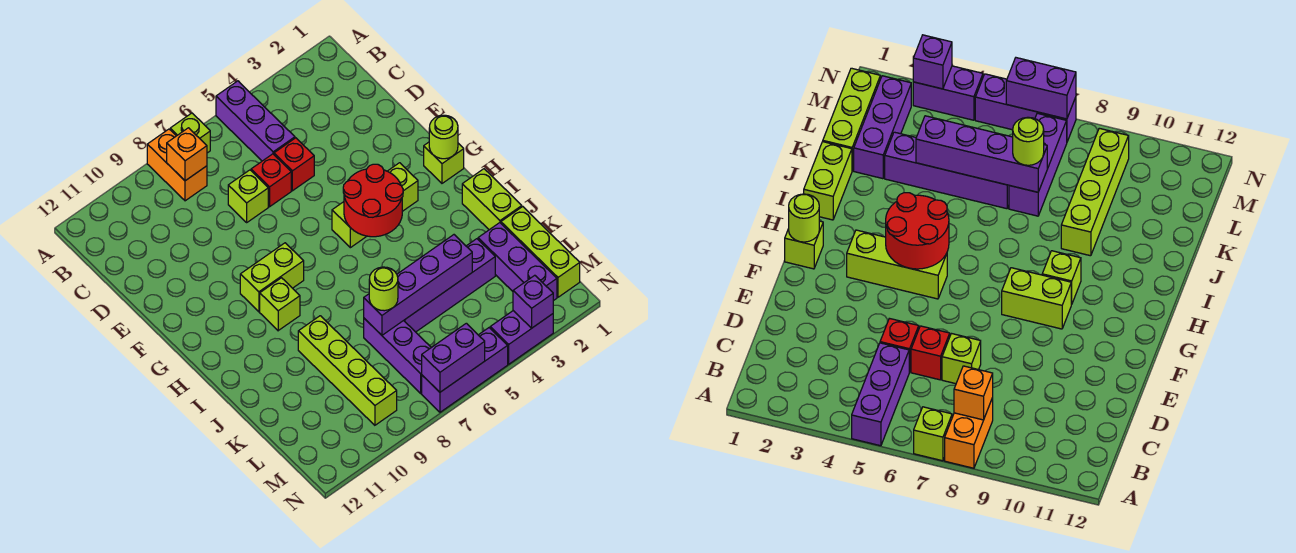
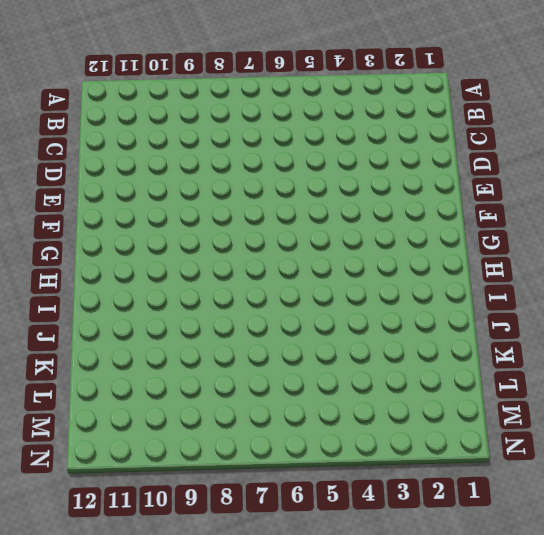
none -> purple 1x3 brick [216,81,295,161]
none -> lime 1x1 brick [170,113,210,153]
none -> orange 1x2 brick [147,129,207,201]

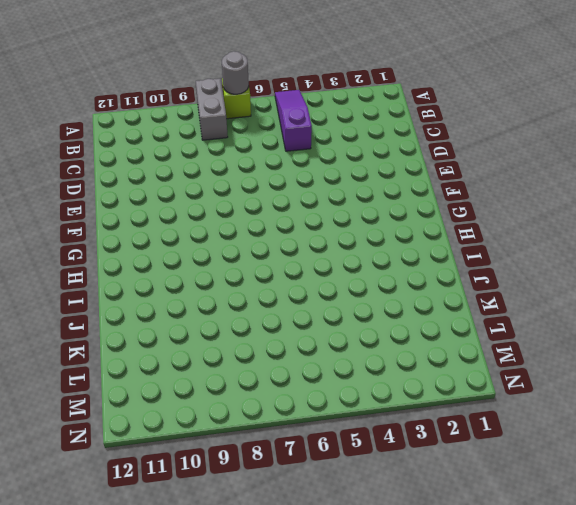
purple 1x3 slope [275,90,312,151] -> purple 1x3 brick [216,81,295,161]
grey 1x1 round brick [222,51,249,94] -> none
grey 1x2 brick [196,79,228,140] -> orange 1x2 brick [147,129,207,201]
none -> red 1x1 brick [274,138,314,191]
none -> red 1x1 brick [251,154,291,207]
none -> lime 1x1 brick [228,170,268,222]

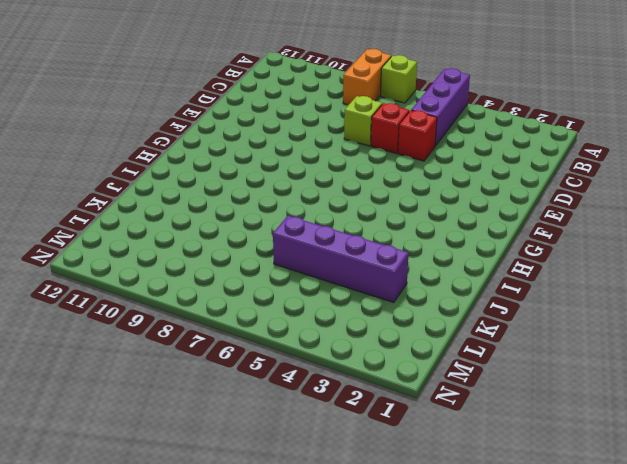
none -> lime 1x1 brick [424,142,464,183]
none -> lime 1x3 brick [332,163,418,248]
none -> lime 1x2 brick [240,243,304,312]

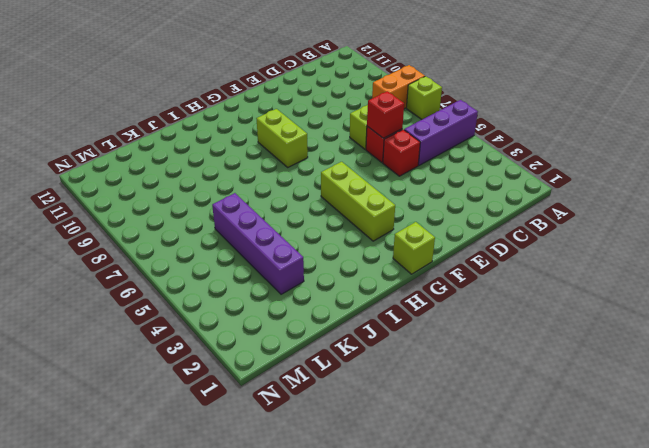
red 1x1 brick [367,91,404,138] -> none
none -> lime 1x1 brick [260,278,300,331]
none -> lime 1x2 brick [462,169,522,230]
none -> lime 1x4 brick [298,316,397,425]

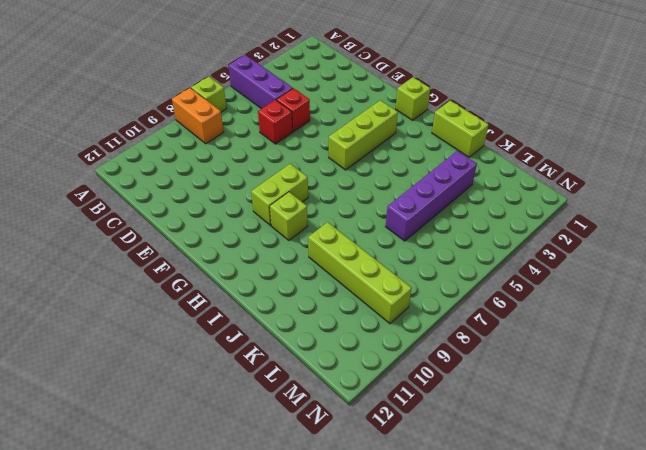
none -> lime 1x1 brick [228,170,268,222]
none -> lime 1x3 brick [501,207,580,297]
none -> purple 1x3 brick [478,223,557,301]

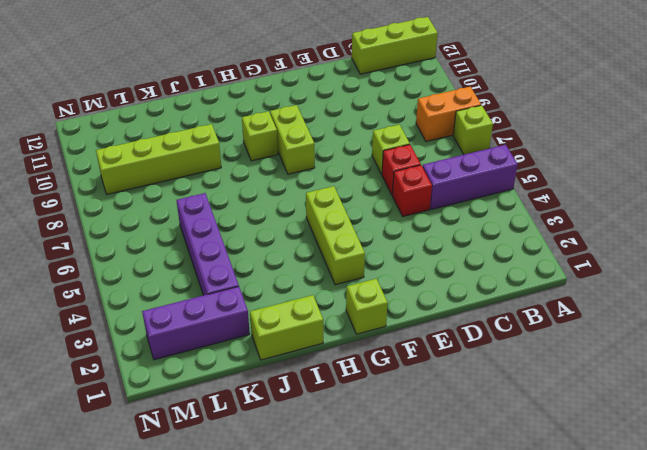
lime 1x3 brick [352,17,438,74] -> lime 1x3 brick moved to [501,207,580,297]
none -> purple 1x3 brick [364,318,431,393]
none -> purple 1x2 brick [490,311,553,364]
none -> purple 1x3 brick [422,328,508,412]

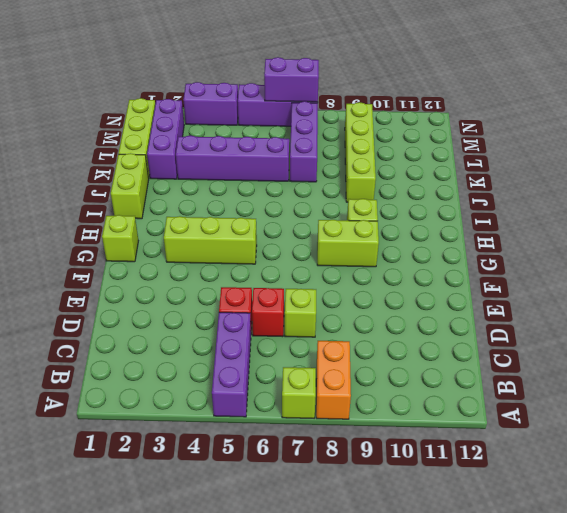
none -> orange 1x1 brick [167,128,207,181]
none -> lime 1x1 round brick [429,115,458,159]
none -> red 2x2 round brick [343,164,403,237]

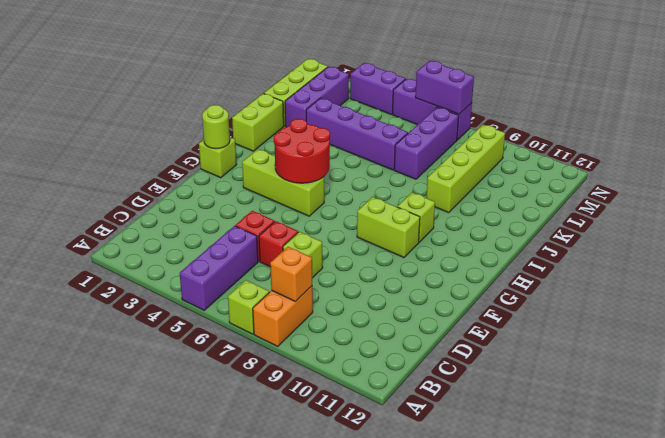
none -> purple 1x4 brick [364,235,472,335]
none -> purple 1x1 brick [513,275,553,328]
none -> lime 1x1 round brick [369,267,398,311]

